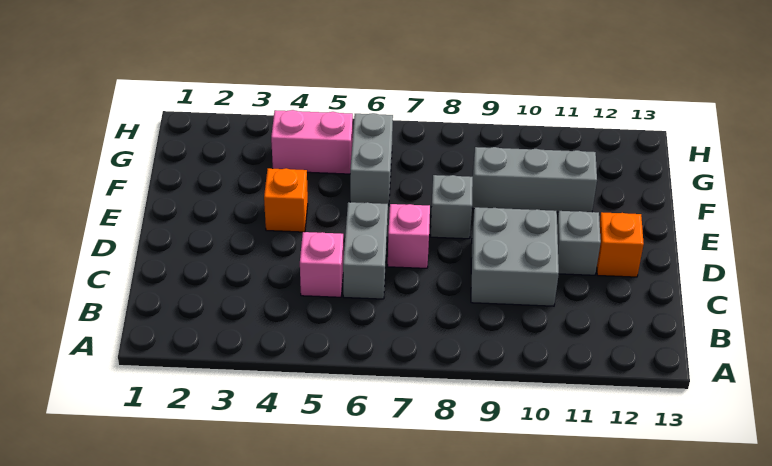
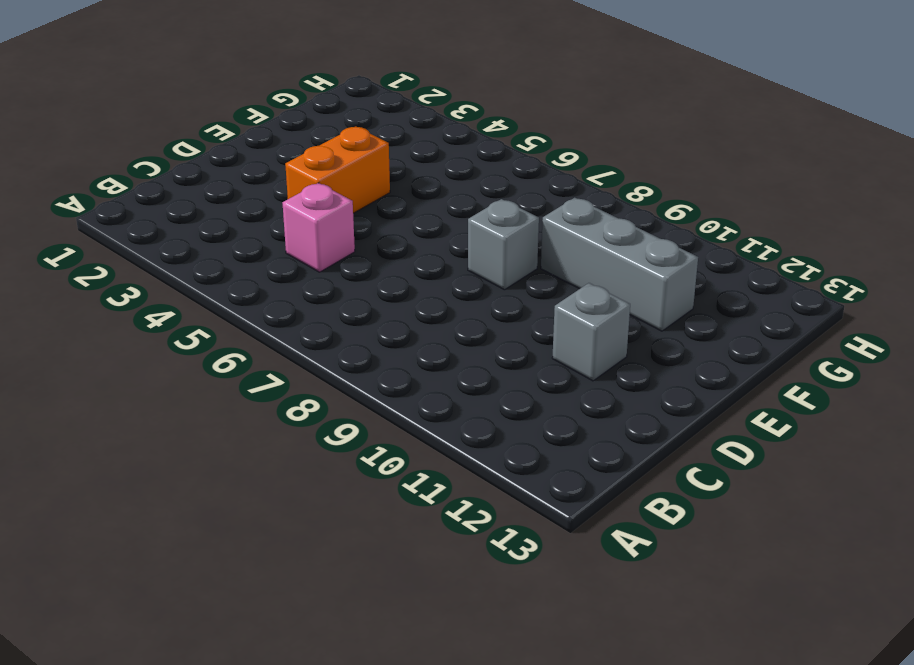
orange 1x2 brick [285,127,390,213] -> orange 1x1 brick [264,168,308,232]
none -> grey 1x2 brick [343,202,388,299]
none -> grey 2x2 brick [471,207,559,306]

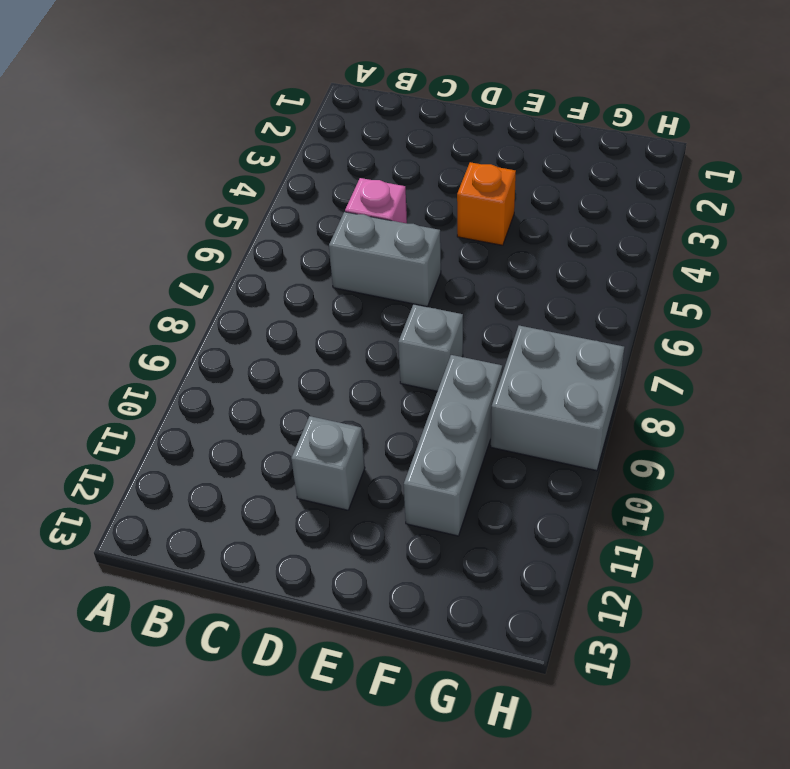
grey 2x2 brick [491,326,624,471] -> grey 2x2 brick moved to [471,207,559,306]
none -> pink 1x1 brick [388,204,430,268]
none -> orange 1x1 brick [597,212,644,277]

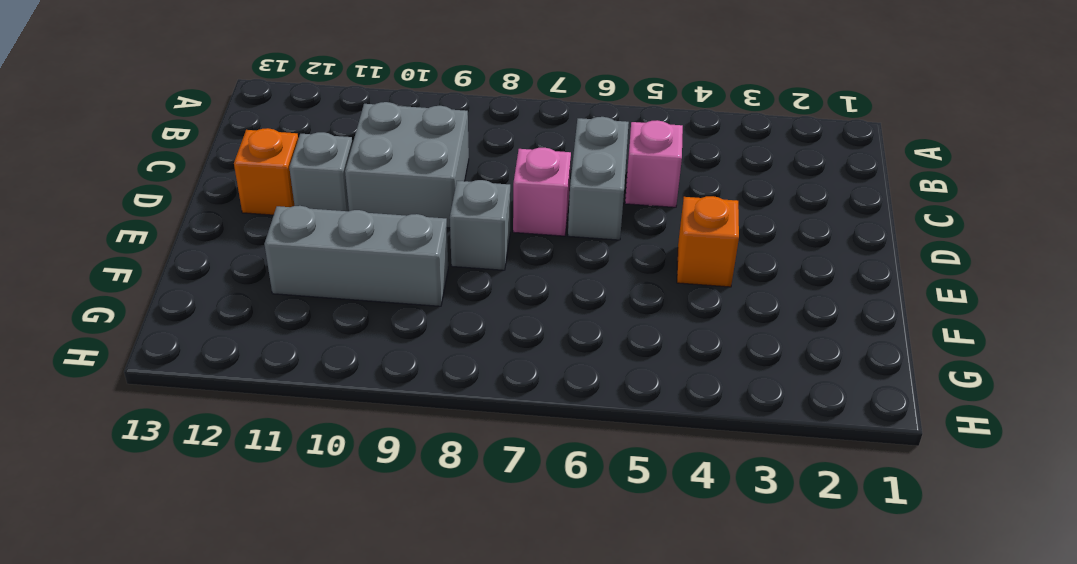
none -> grey 1x2 brick [350,113,393,205]
none -> pink 1x2 brick [271,110,353,174]

